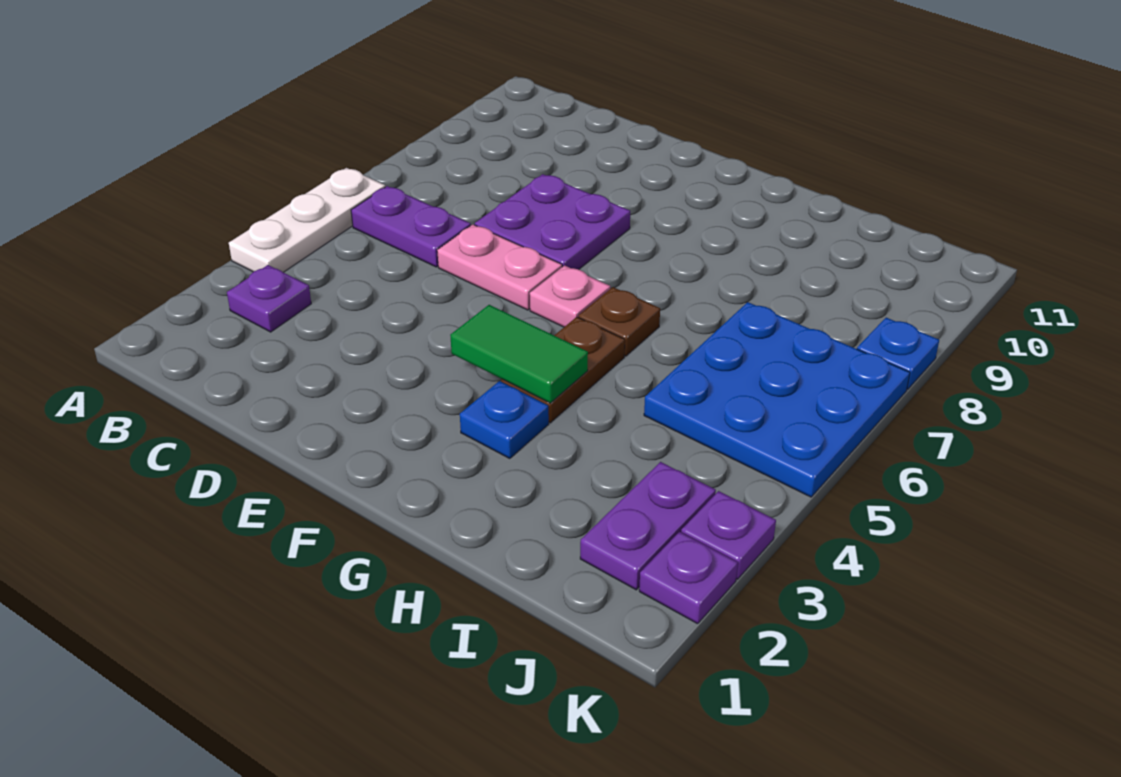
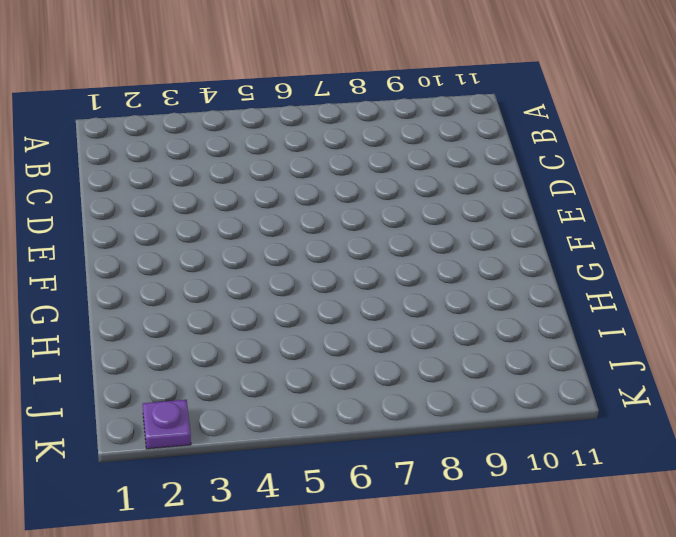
none -> white 1x3 plate [229,168,385,272]
none -> purple 1x1 plate [227,265,311,332]
none -> purple 1x2 plate [351,186,471,267]

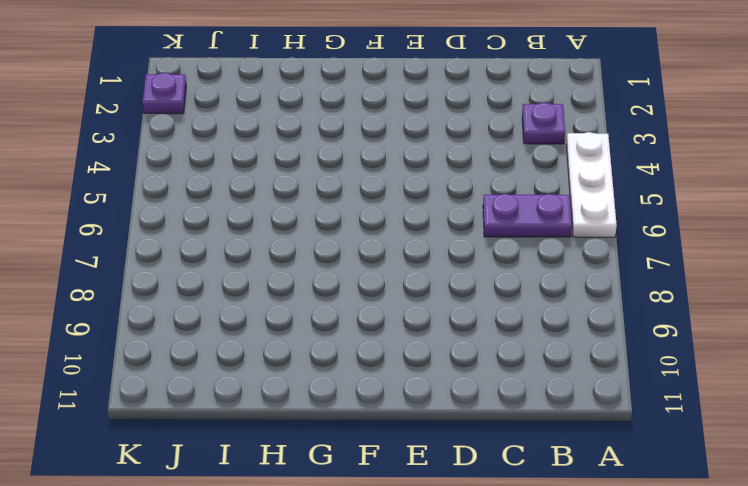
none -> pink 1x2 plate [437,225,562,310]
none -> purple 2x2 plate [475,174,630,269]
none -> pink 1x1 plate [530,265,610,327]

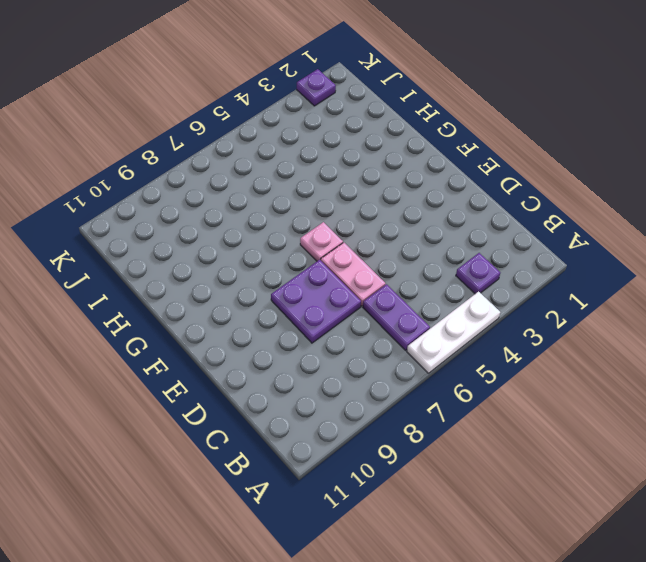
none -> blue 1x1 plate [460,381,549,458]
none -> brown 1x2 plate [501,317,625,423]
none -> brown 1x1 plate [579,287,660,356]

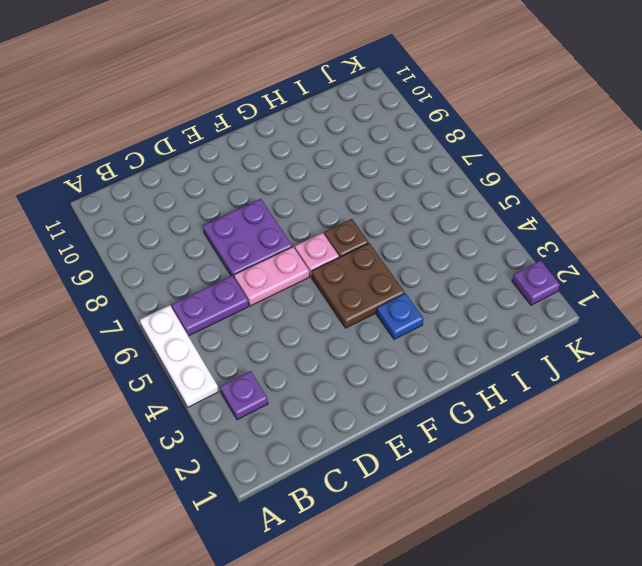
brown 2x2 plate [312,243,405,328] -> brown 1x2 plate [501,317,625,423]
none -> blue 3x3 plate [644,302,910,497]
none -> purple 1x2 plate [580,462,716,590]
none -> purple 1x1 plate [681,491,776,579]

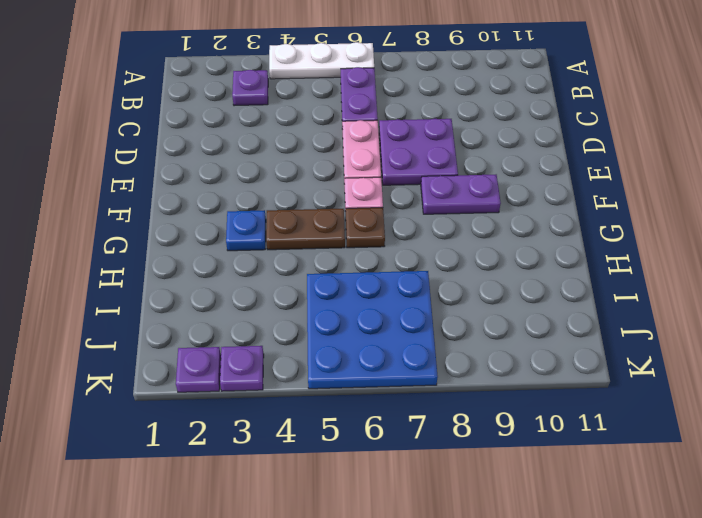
purple 1x2 plate [421,175,501,214] -> purple 1x2 plate moved to [580,462,716,590]
none -> blue 1x1 plate [857,318,939,389]
none -> green 1x2 tile [450,305,588,403]

